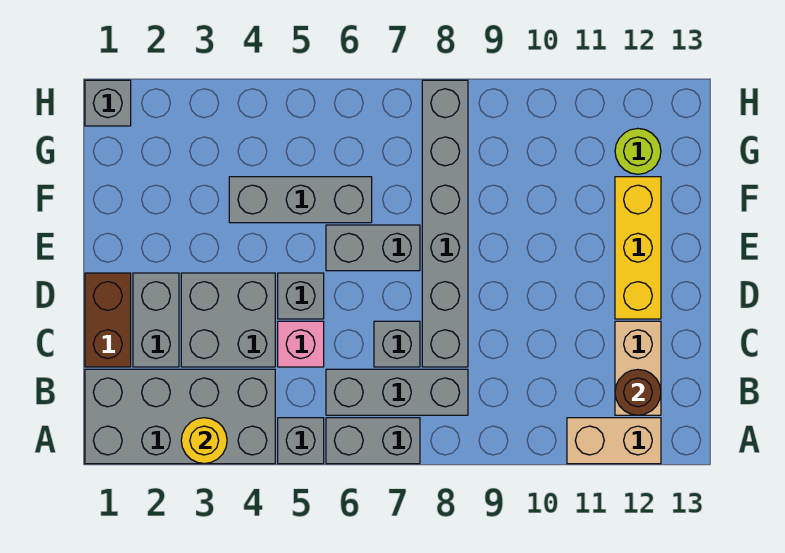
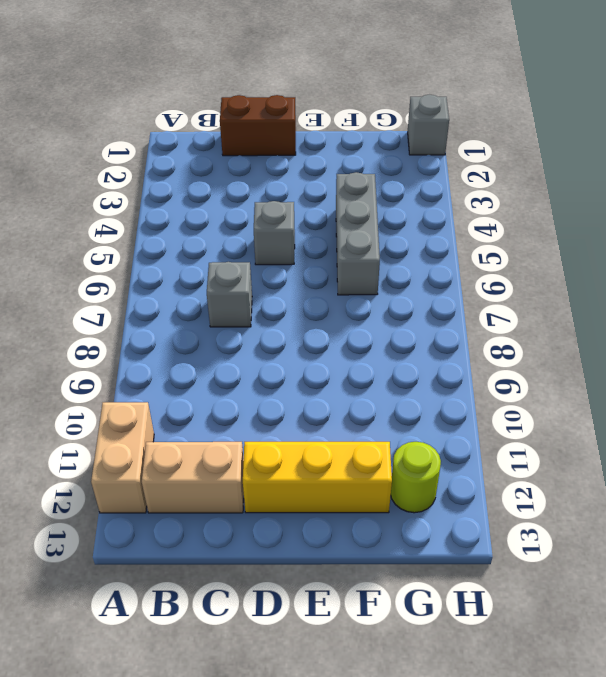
none -> grey 2x4 brick [85,369,275,464]
none -> grey 1x1 brick [278,418,324,464]
none -> grey 1x2 brick [326,418,420,464]

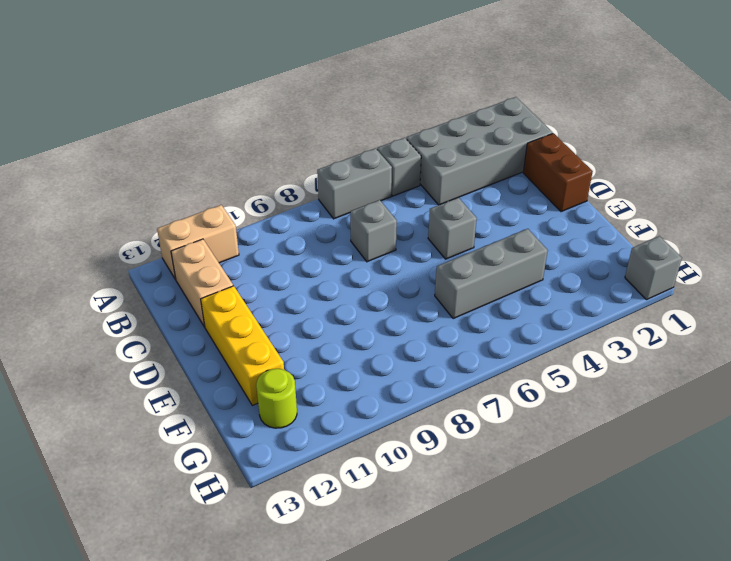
none -> grey 1x3 brick [326,369,468,415]
none -> grey 1x2 brick [133,273,179,367]
none -> grey 2x2 brick [181,273,275,367]

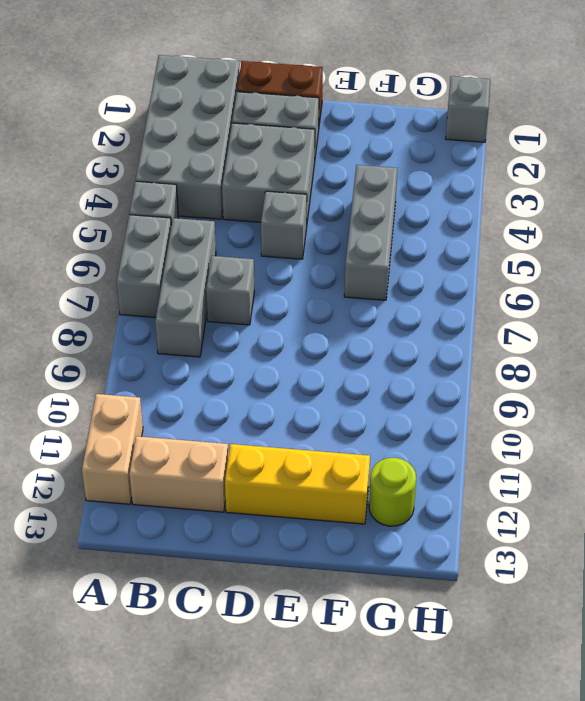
none -> pink 1x1 brick [278,321,324,367]
none -> grey 1x6 brick [422,80,468,367]
none -> grey 1x2 brick [326,225,420,271]

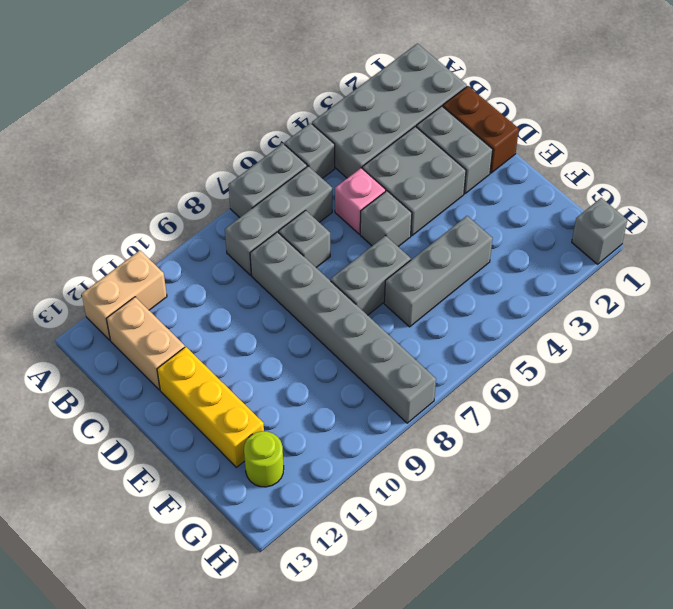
none -> yellow 1x1 round brick [181,418,227,464]
none -> brown 1x1 round brick [615,370,661,415]

